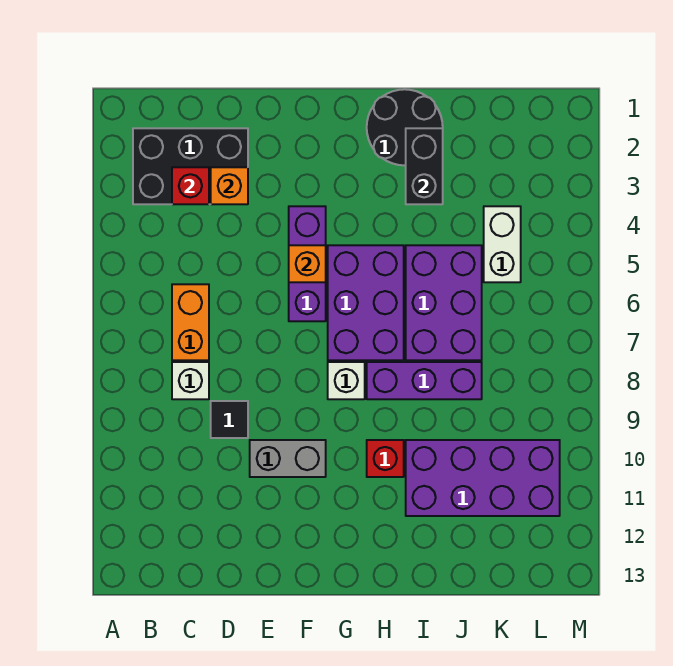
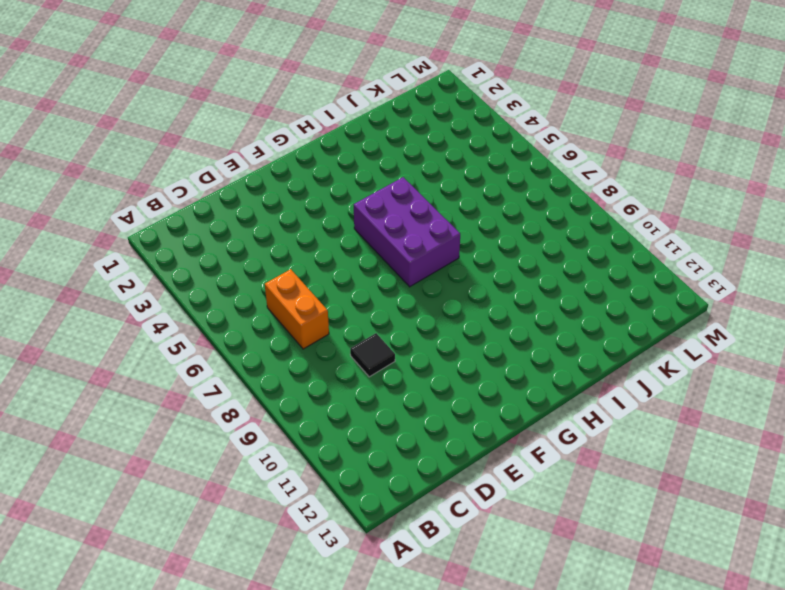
none -> black 2x3 brick [133,128,248,204]
none -> white 1x1 brick [172,362,209,399]
none -> grey 1x2 brick [250,440,326,477]

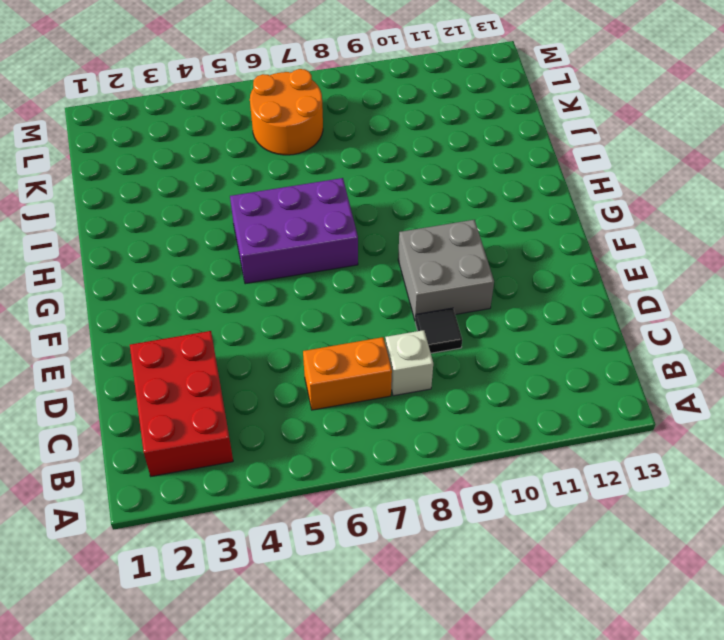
red 2x3 brick [130,331,233,476] -> black 2x3 brick [133,128,248,204]
grey 2x2 brick [398,220,494,321] -> grey 1x2 brick [250,440,326,477]
orange 2x2 round brick [250,69,323,155] -> none
none -> purple 1x3 brick [289,206,326,321]
none -> white 1x1 brick [328,362,365,399]
none -> black 2x2 round brick [367,89,443,165]

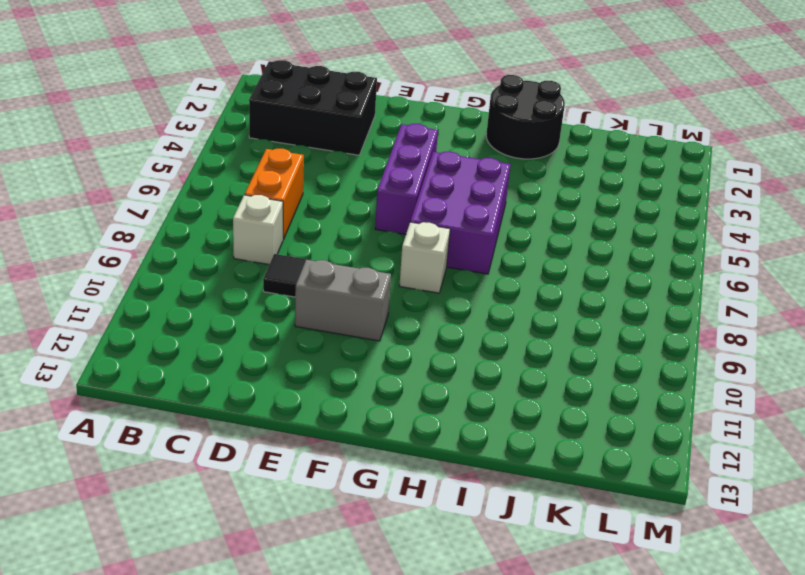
none -> purple 1x3 brick [367,362,482,399]
none -> red 1x1 brick [367,440,404,477]
none -> purple 2x3 brick [406,245,482,360]

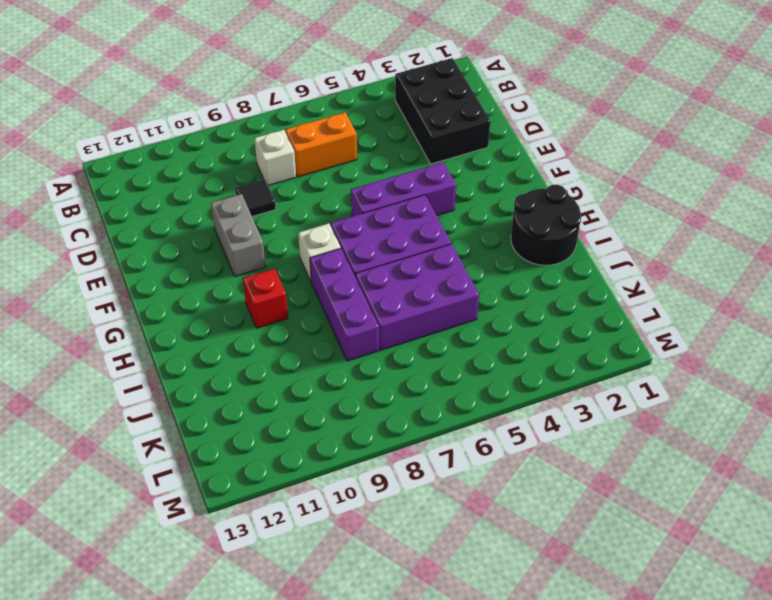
none -> purple 2x4 brick [406,440,560,516]
none -> white 1x2 brick [484,206,521,282]
none -> red 1x1 brick [172,167,209,204]

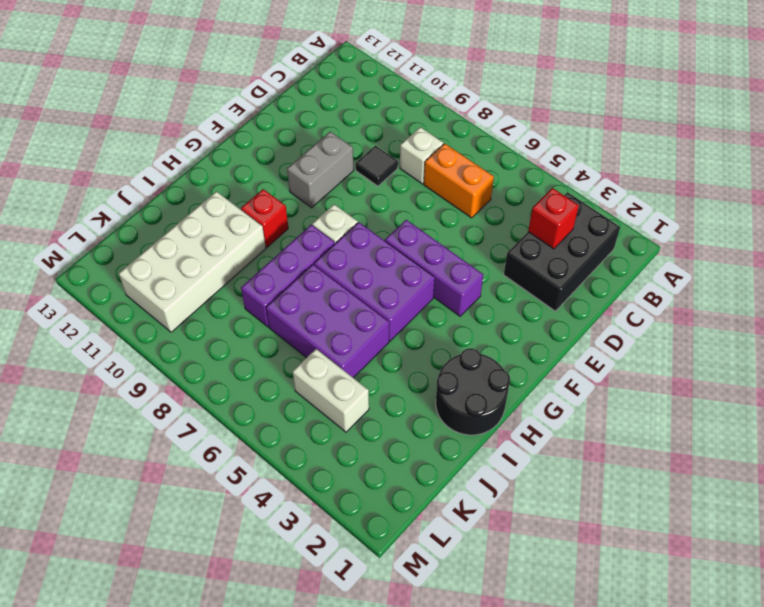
white 2x4 brick [119,191,266,332] -> purple 2x4 brick [406,440,560,516]
none -> orange 1x1 brick [211,167,248,204]
none -> orange 1x1 brick [289,245,326,282]
none -> black 1x2 brick [406,128,443,204]

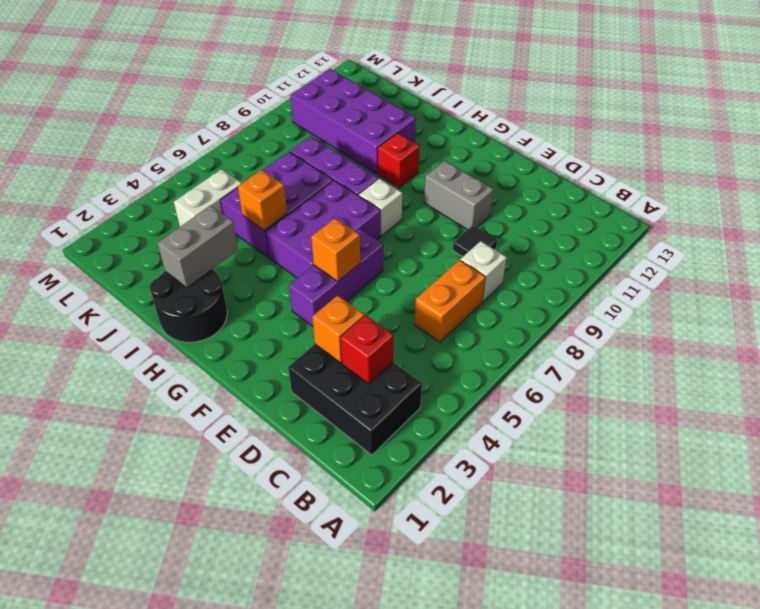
grey 1x2 brick [157,205,238,288] -> black 1x2 brick [406,128,443,204]
orange 1x1 brick [238,170,287,230] -> none

